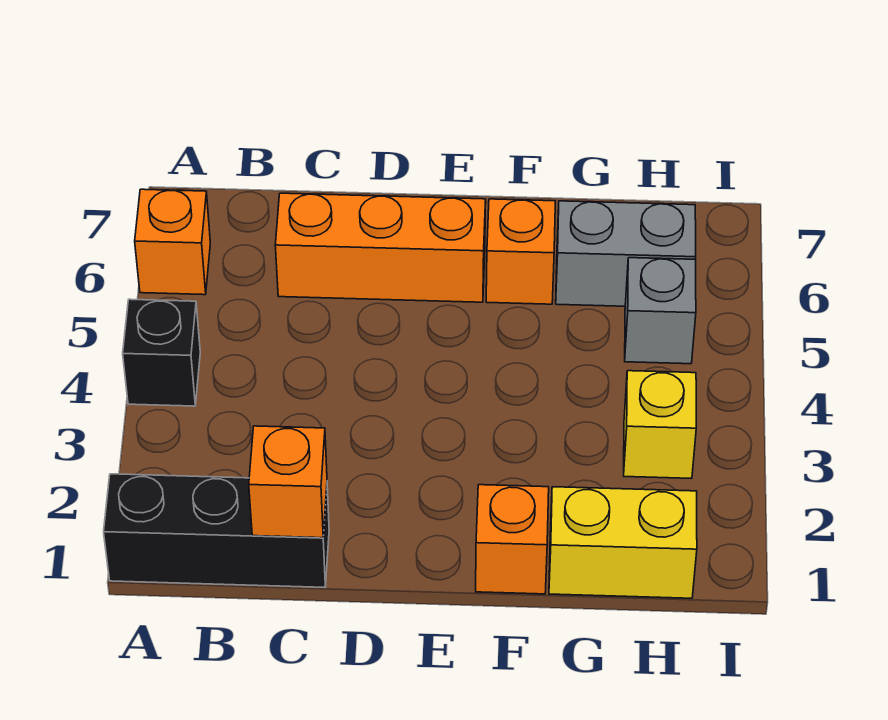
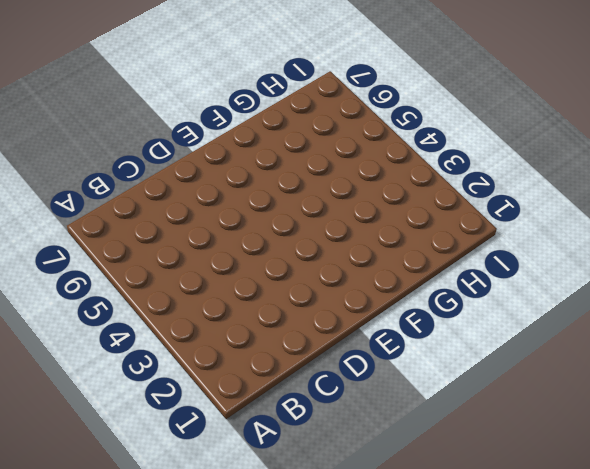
none -> black 1x3 brick [104,474,329,587]
none -> black 1x1 brick [123,299,200,406]

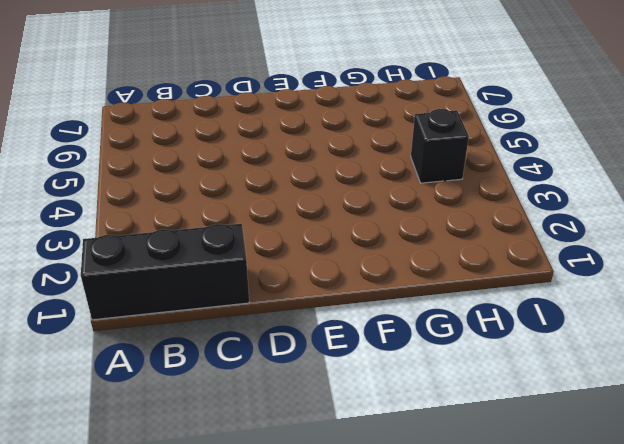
black 1x1 brick [411,109,469,183] -> black 1x1 brick moved to [123,299,200,406]
none -> orange 1x1 brick [135,189,210,295]
none -> orange 1x3 brick [275,193,486,302]

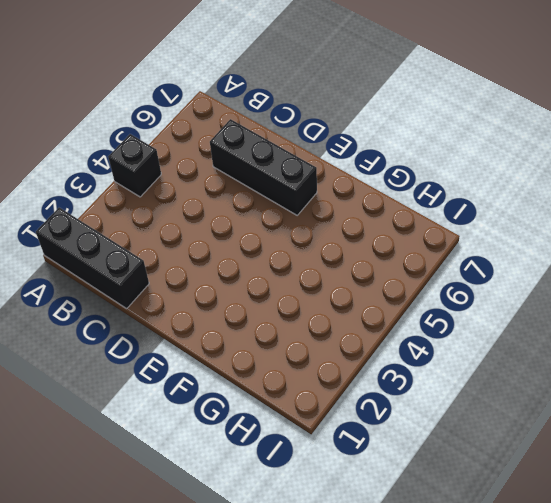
black 1x3 brick [210,119,317,215] -> orange 1x3 brick [275,193,486,302]
none -> orange 1x1 brick [135,189,210,295]
none -> orange 1x1 brick [476,485,549,594]

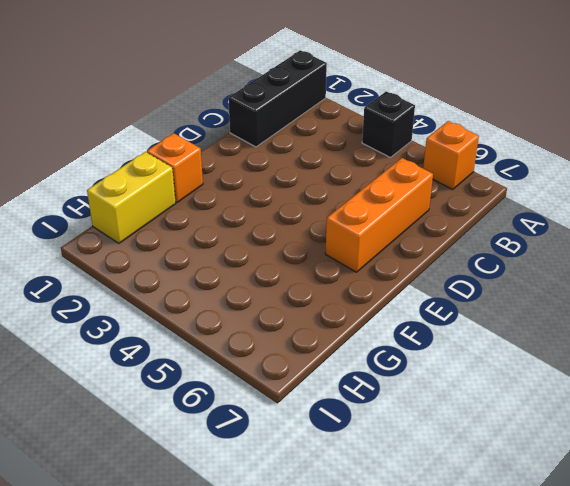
none -> orange 1x1 brick [486,199,555,304]
none -> grey 1x2 brick [556,201,696,306]

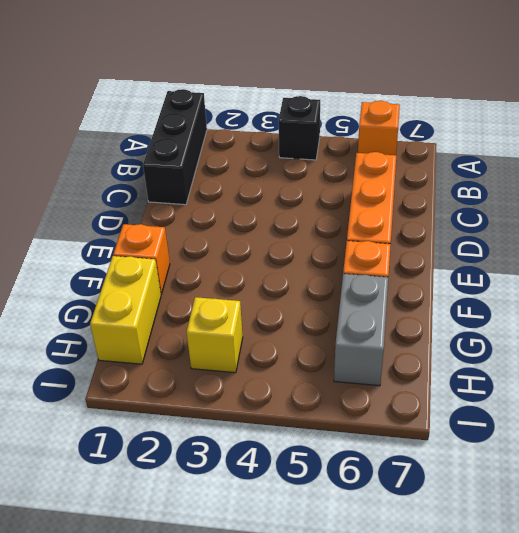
none -> grey 1x1 brick [625,258,696,364]
none -> orange 1x1 brick [249,426,327,538]

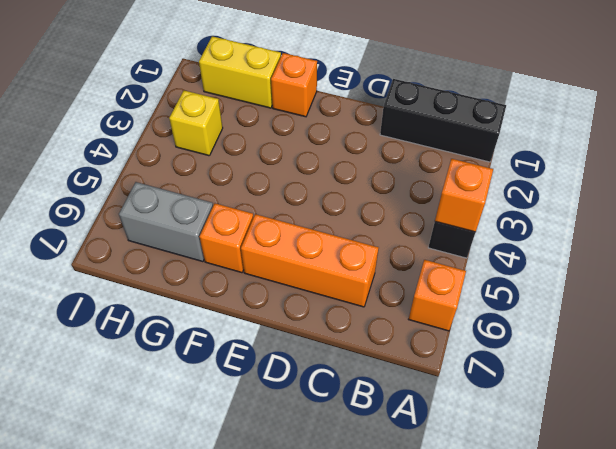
orange 1x1 brick [435,159,493,232] -> orange 1x1 brick moved to [249,426,327,538]
none -> grey 1x1 brick [625,258,696,364]

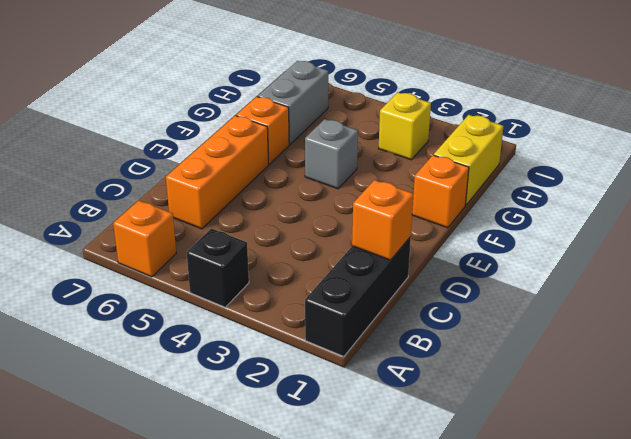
grey 1x1 brick [305,119,358,189] -> grey 1x1 brick moved to [625,258,696,364]

